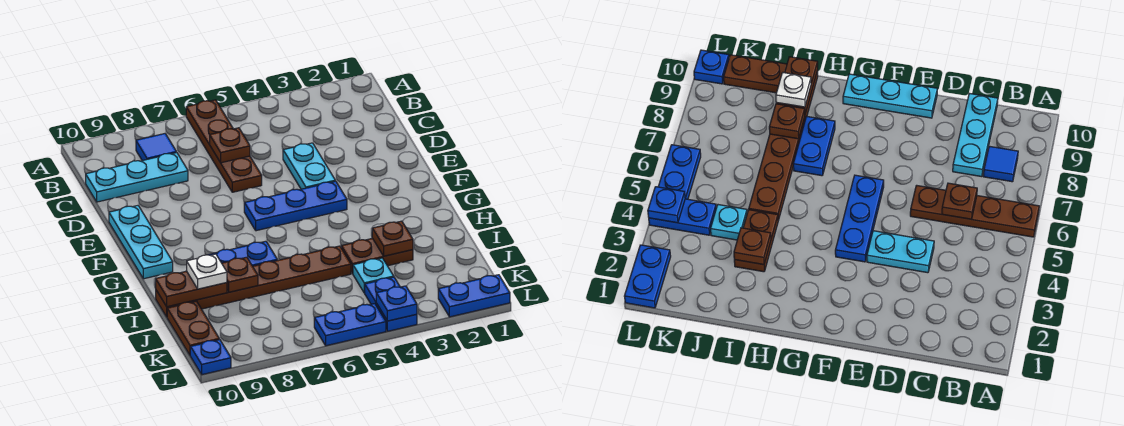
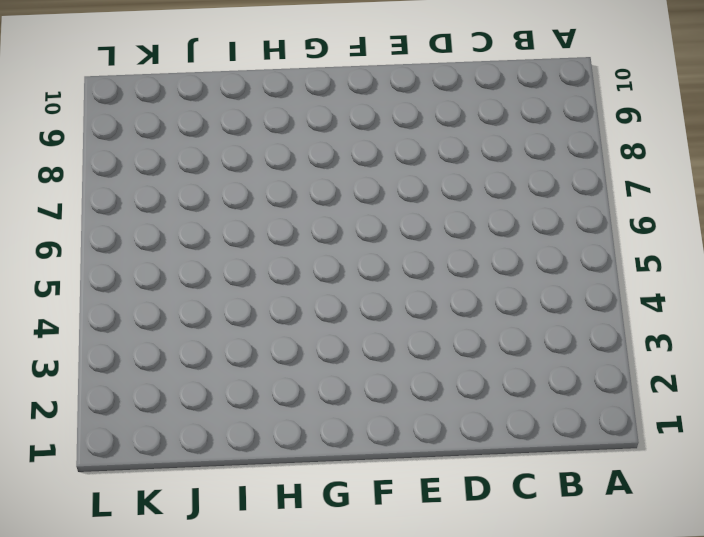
none -> brown 1x4 plate [186,100,262,192]
none -> blue 1x1 tile [136,134,176,161]
none -> cyan 1x3 plate [86,153,188,202]

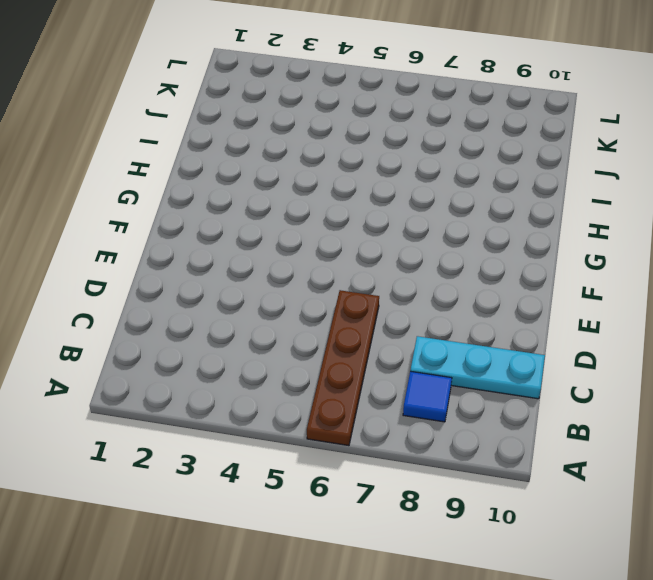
none -> cyan 1x2 plate [283,143,335,189]
none -> cyan 1x3 plate [109,206,173,279]
none -> blue 1x3 plate [244,181,347,231]

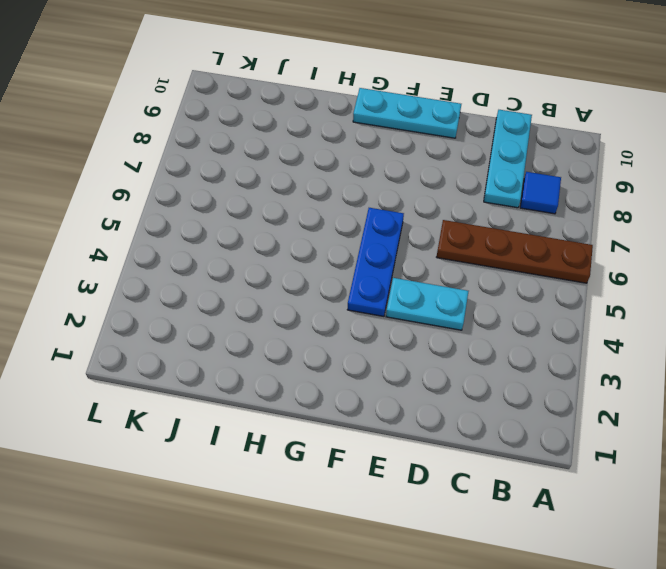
none -> blue 1x2 plate [209,241,277,266]
none -> brown 1x2 plate [341,238,413,274]
none -> brown 1x6 plate [156,246,351,317]

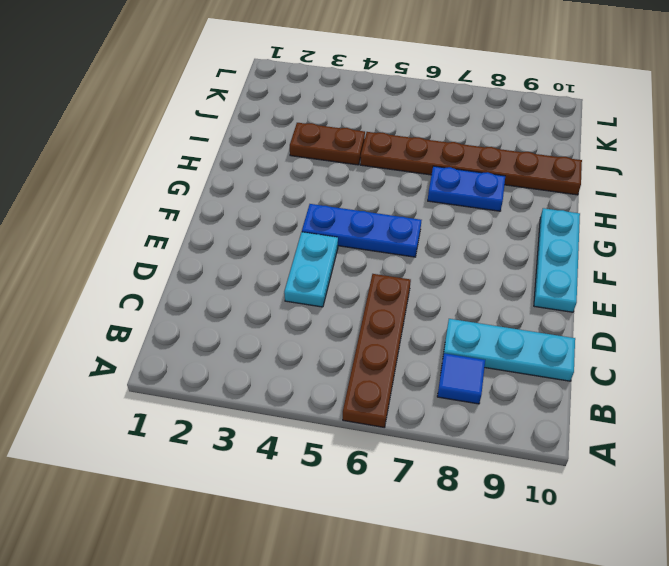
none -> cyan 1x1 plate [353,258,394,293]
none -> brown 1x2 plate [167,301,219,355]
none -> blue 1x2 plate [365,277,417,331]

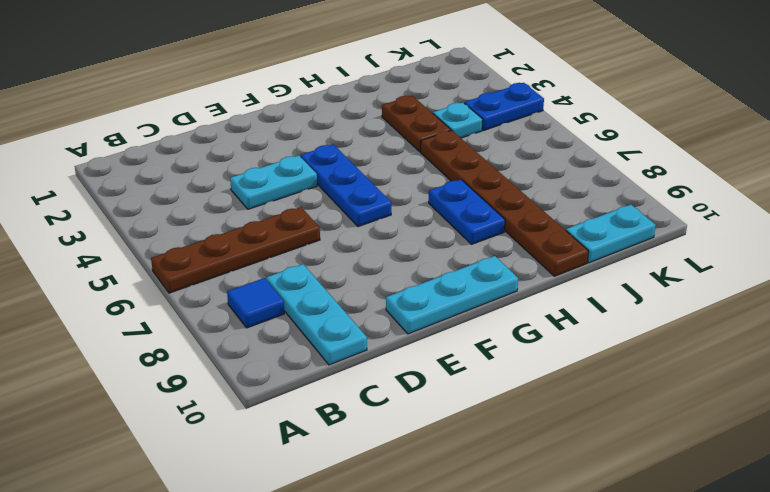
cyan 1x2 plate [566,205,656,263] -> brown 1x2 plate [167,301,219,355]
none -> blue 1x2 plate [438,275,510,317]
none -> blue 1x2 plate [314,304,386,346]
none -> blue 1x1 plate [190,340,231,375]

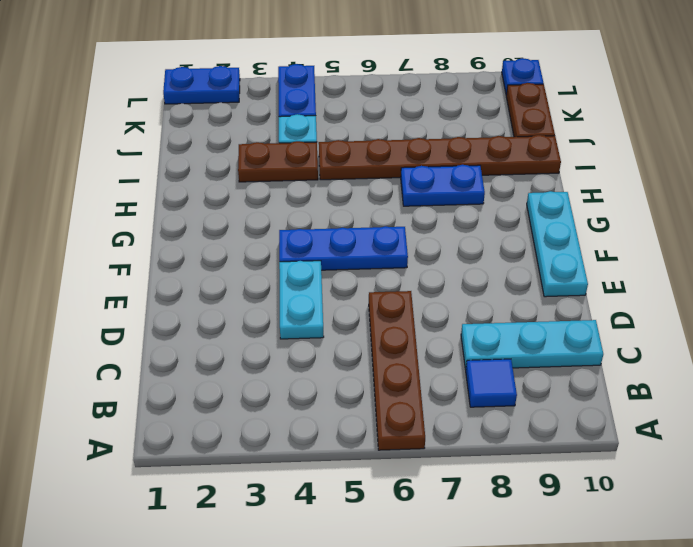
none -> blue 1x2 plate [314,304,386,346]
none -> brown 1x1 plate [210,128,250,163]
none -> brown 1x1 plate [372,221,413,256]

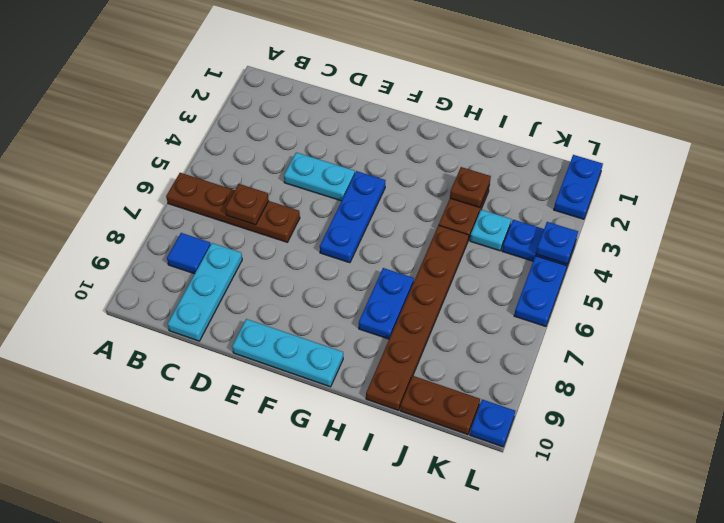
none -> brown 1x1 plate [222,257,258,292]
none -> brown 1x2 plate [156,271,227,307]
none -> white 1x1 plate [187,254,227,289]

